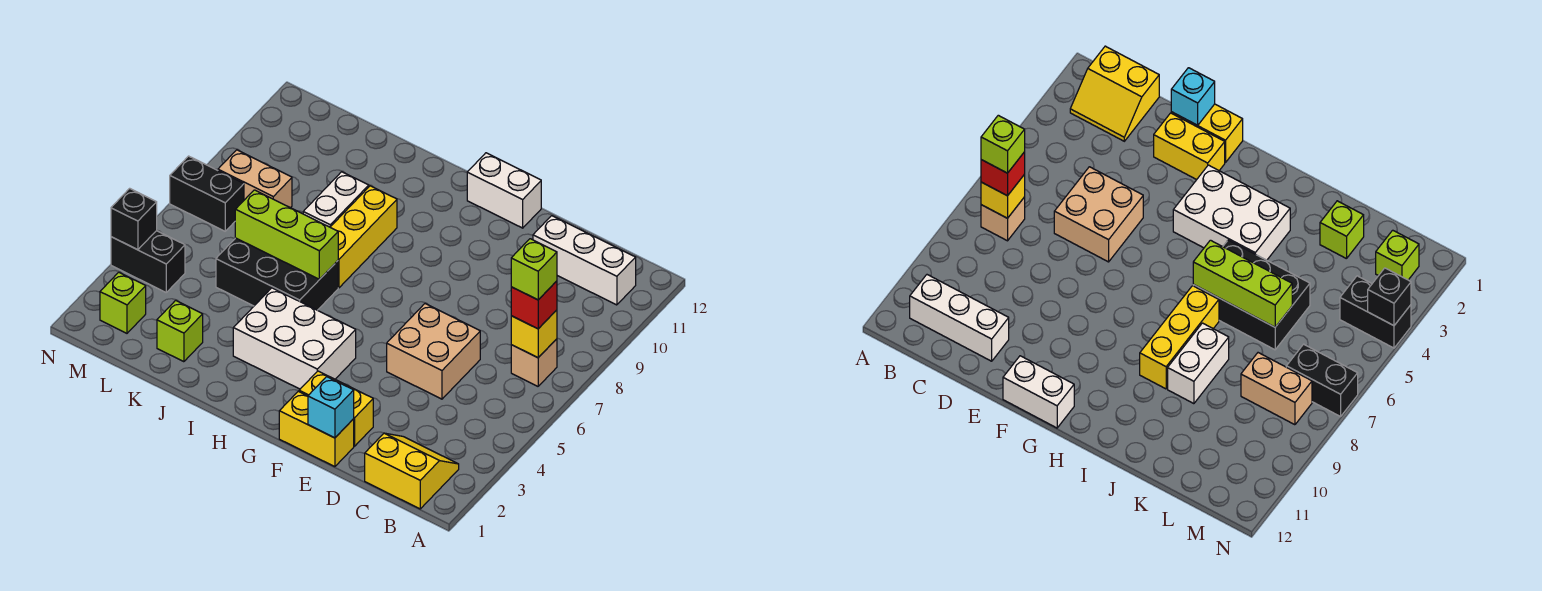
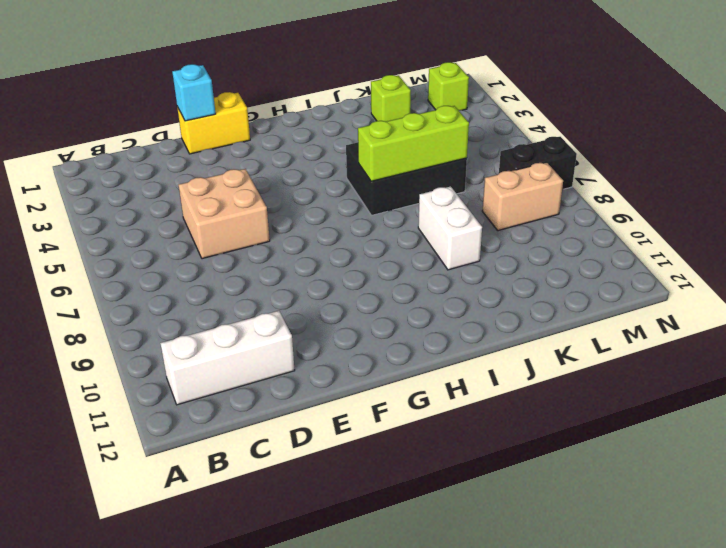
none -> yellow 2x2 slope [365,433,459,509]
none -> tan 1x1 brick [511,339,557,386]
none -> yellow 1x2 brick [299,371,373,446]

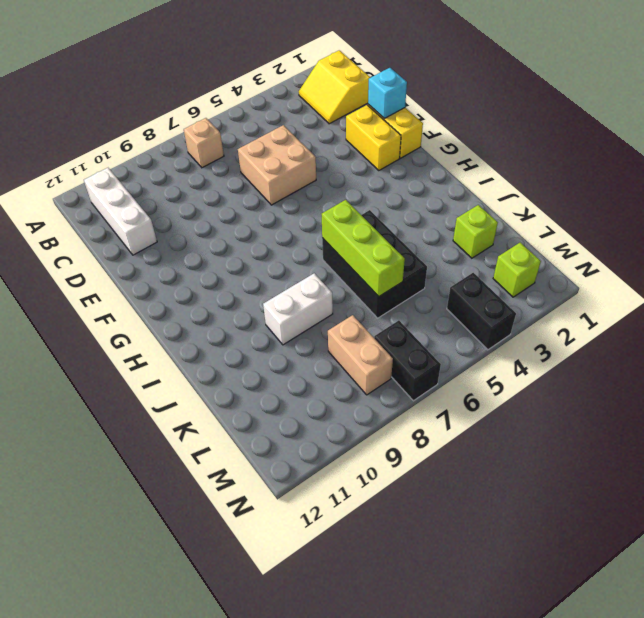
none -> white 1x2 brick [467,153,541,228]
none -> white 2x3 brick [233,288,356,389]
none -> yellow 1x3 brick [330,186,397,288]

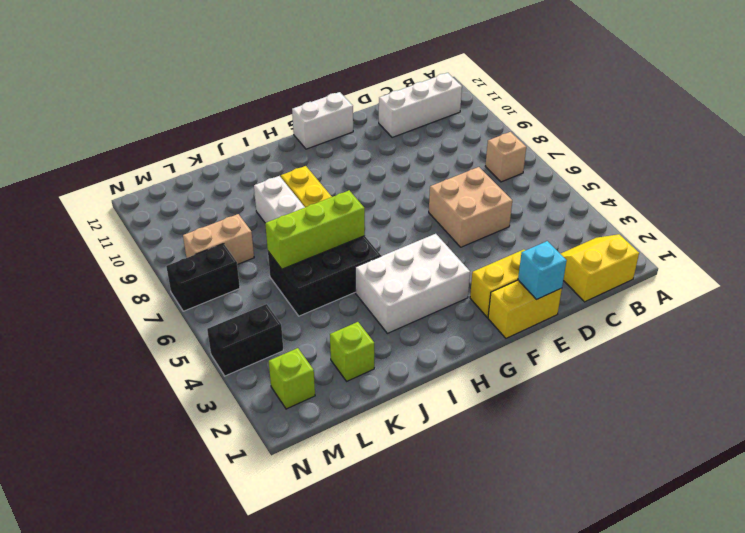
none -> yellow 1x1 brick [511,310,557,358]
none -> black 1x1 brick [111,188,157,250]
none -> red 1x1 brick [511,281,557,329]

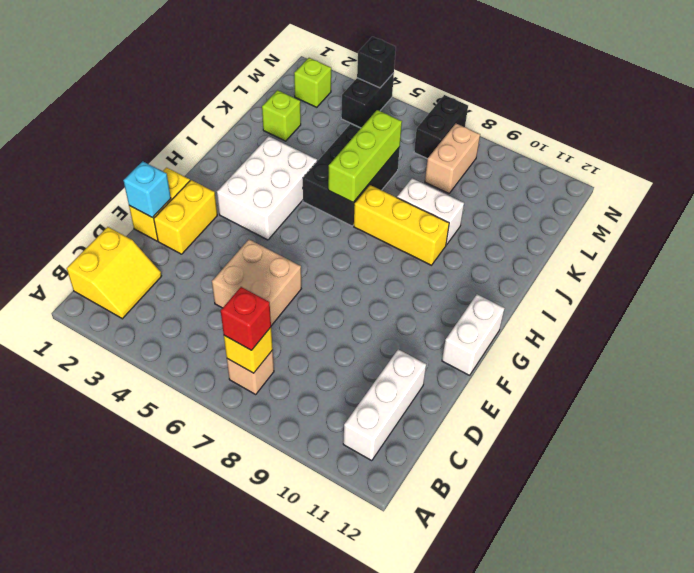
none -> lime 1x1 brick [511,239,557,300]

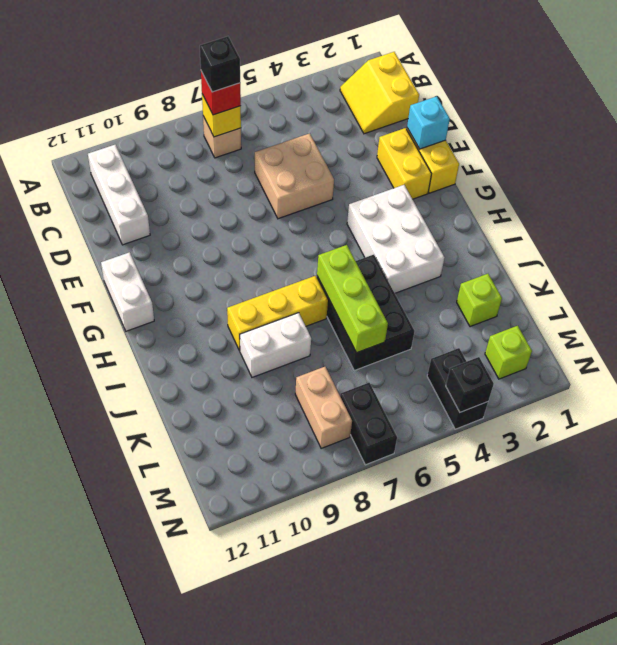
black 1x1 brick [200,36,240,92] -> lime 1x1 brick [511,239,557,300]

